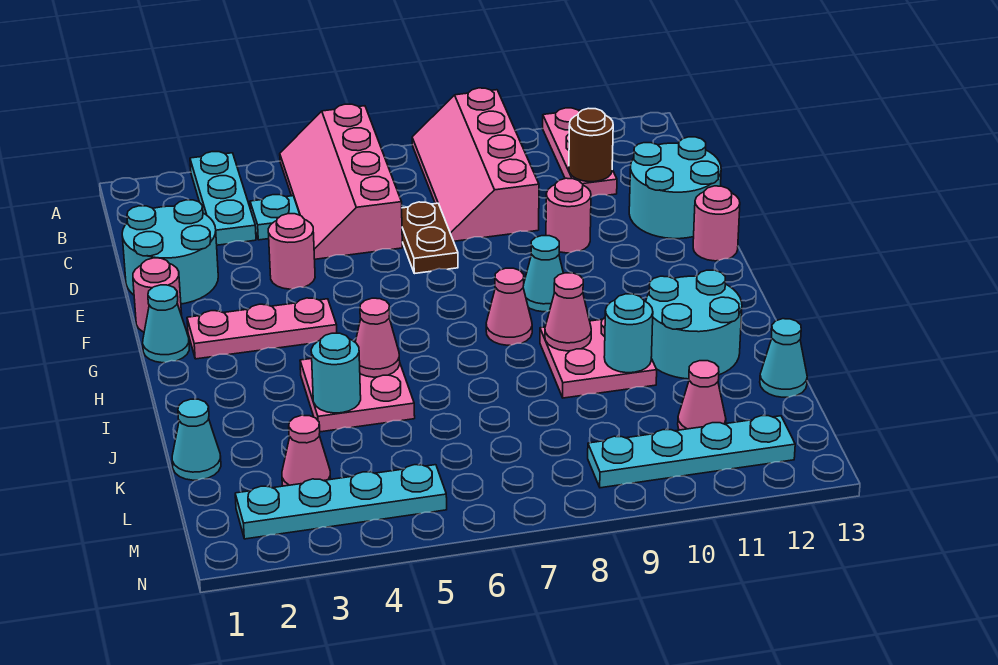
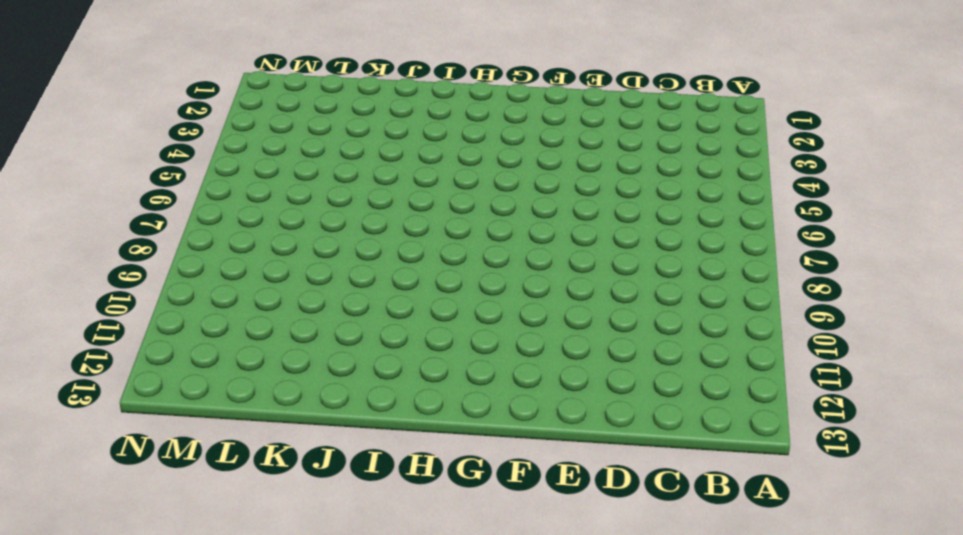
none -> cyan 1x3 plate [190,152,256,245]
none -> pink 2x4 slope [280,104,402,259]
none -> pink 2x4 slope [412,88,539,241]
none -> pink 1x3 plate [543,108,617,197]

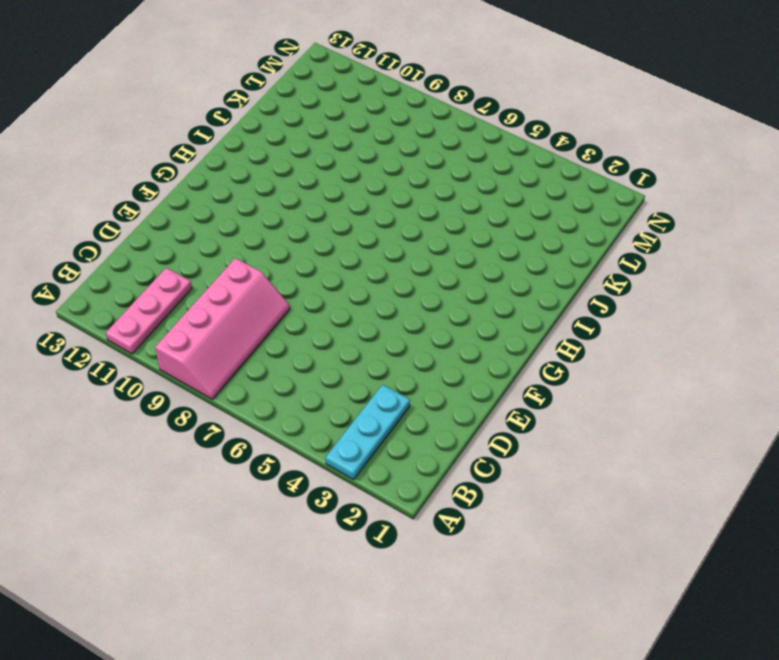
none -> pink 2x4 slope [280,104,402,259]
none -> cyan 1x1 plate [250,195,300,240]
none -> cyan 2x2 round brick [122,200,218,304]
none -> brown 1x2 plate [402,202,458,274]

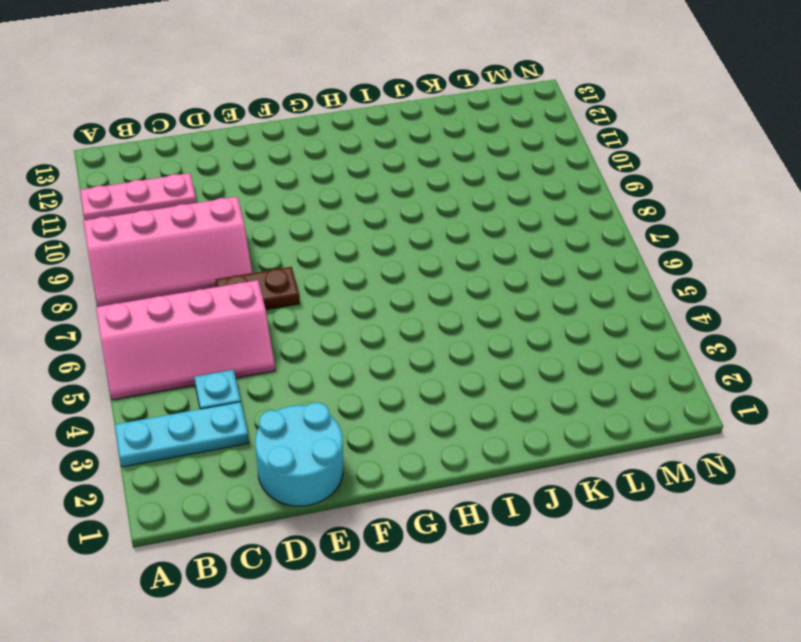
none -> cyan 2x2 round brick [629,137,721,239]
none -> pink 1x1 round brick [268,214,315,289]
none -> pink 1x1 round brick [546,178,591,253]
none -> pink 1x1 round brick [133,258,182,332]

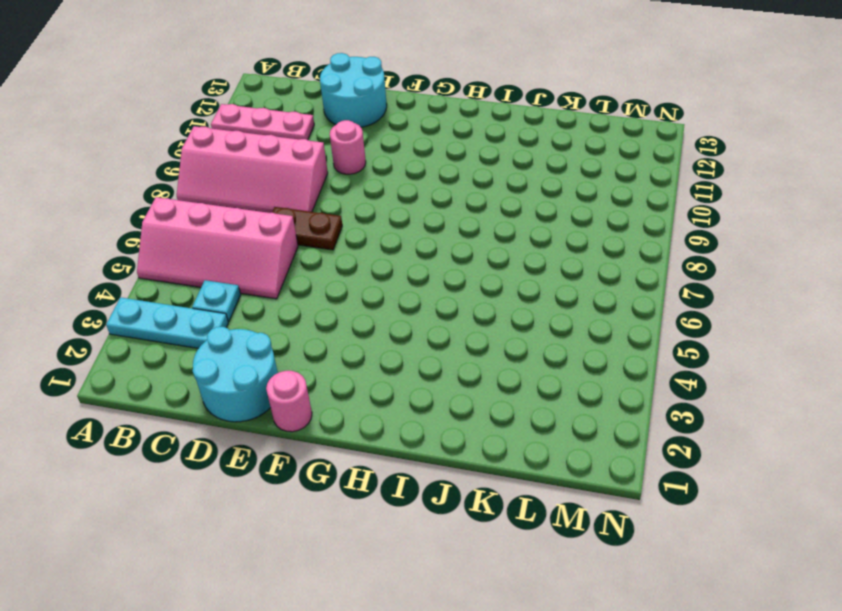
none -> pink 1x1 round brick [268,214,315,289]
none -> pink 1x1 round brick [693,186,740,261]
none -> cyan 1x1 cone [143,285,189,363]
none -> pink 1x3 plate [187,298,337,359]

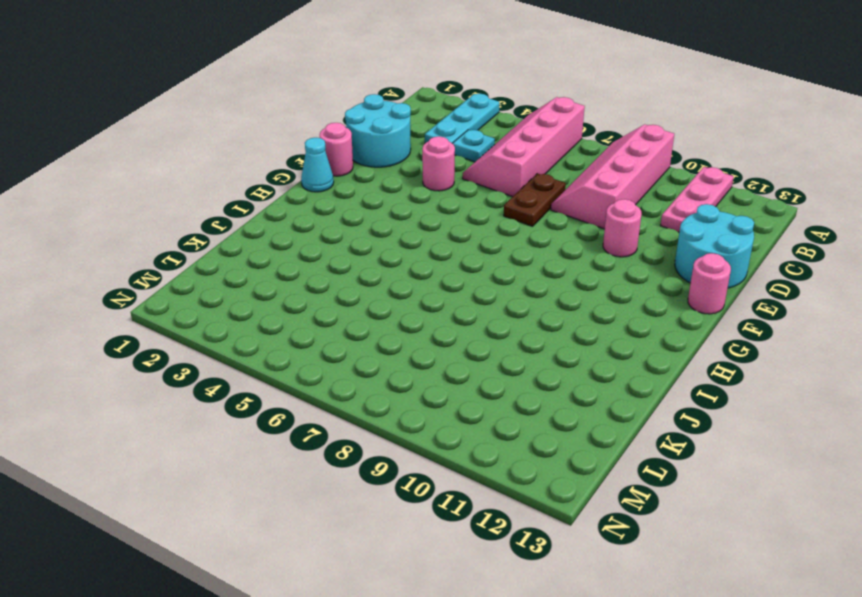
none -> pink 1x3 plate [187,298,337,359]
none -> cyan 1x1 cone [523,236,563,312]
none -> pink 1x1 cone [486,268,532,345]
none -> pink 2x2 plate [300,359,415,432]

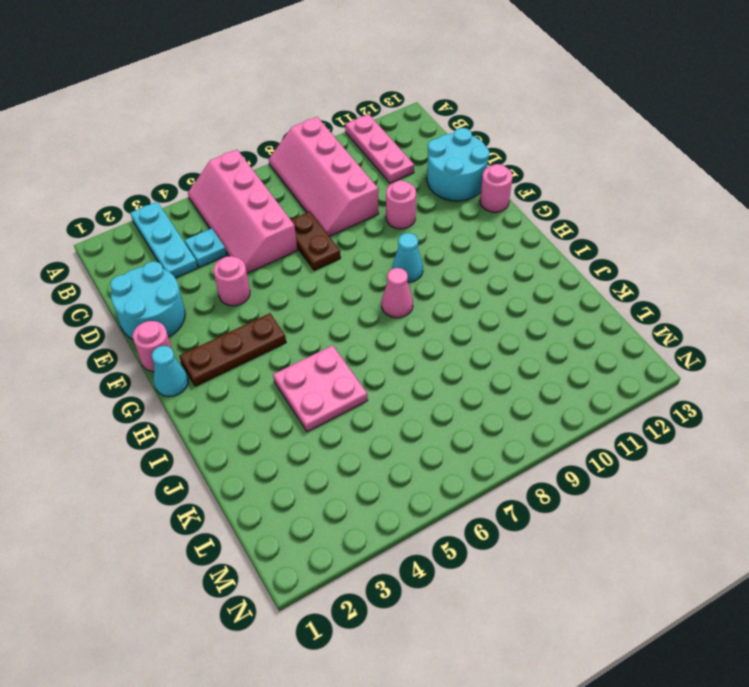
brown 1x3 plate [179,313,286,386] -> pink 1x3 plate [187,298,337,359]
none -> pink 2x2 plate [540,318,657,398]
none -> cyan 2x2 round brick [646,270,742,379]
none -> cyan 1x1 cone [172,399,221,480]
none -> cyan 1x1 cone [760,319,807,397]

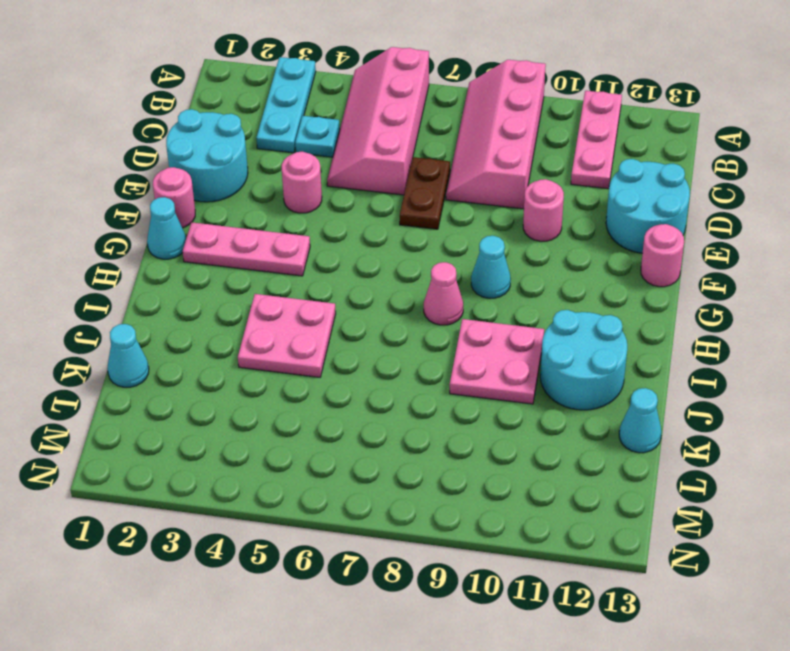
none -> pink 1x1 cone [282,415,331,486]
none -> pink 1x1 cone [678,361,726,430]
none -> cyan 1x4 plate [235,465,447,539]
none -> cyan 1x4 plate [588,416,795,488]

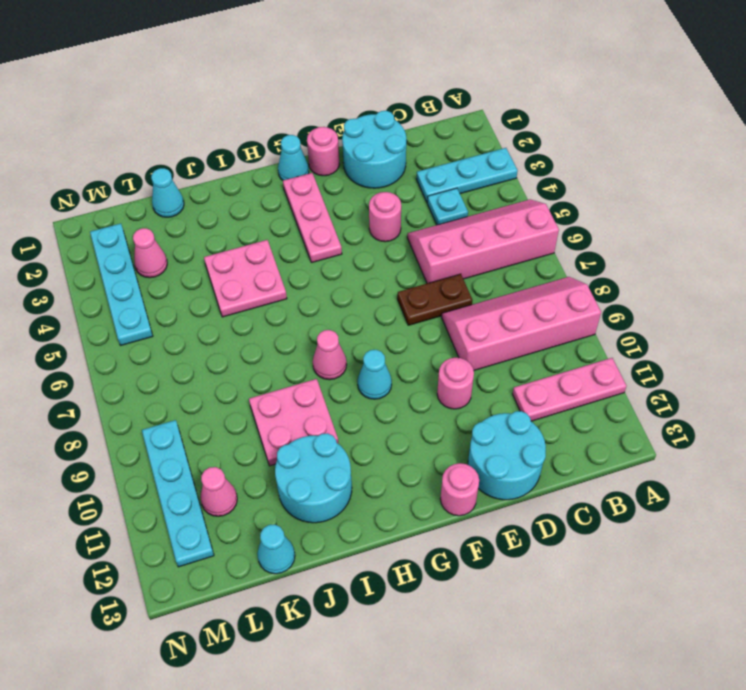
none -> brown 1x1 round brick [569,108,613,182]
none -> pink 1x1 cone [355,298,400,377]
none -> pink 1x1 cone [545,273,591,351]
none -> cyan 1x1 round brick [311,333,361,413]

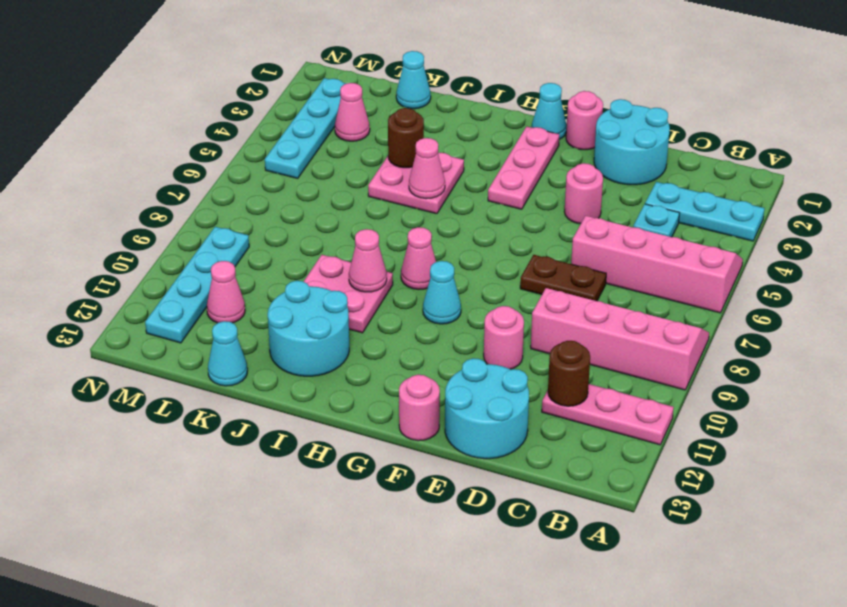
brown 1x1 round brick [388,108,424,168] -> cyan 1x1 round brick [311,333,361,413]
none -> cyan 1x1 round brick [604,294,653,373]

